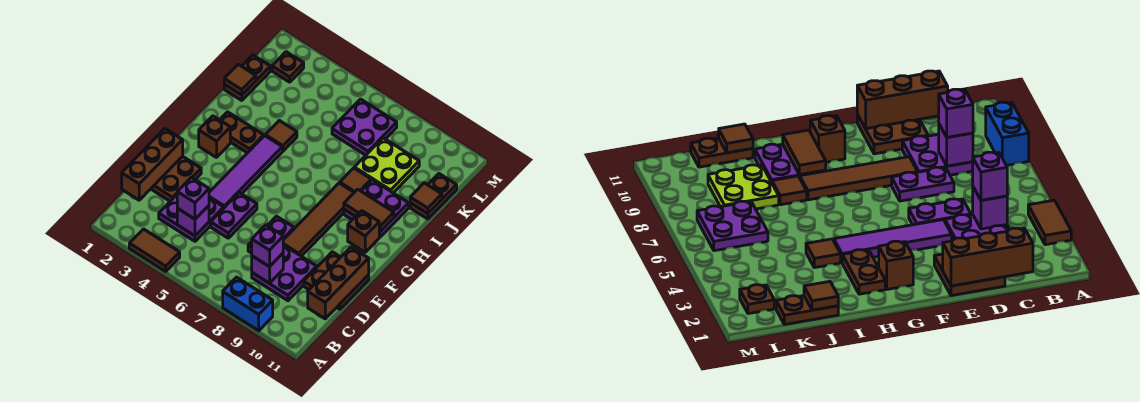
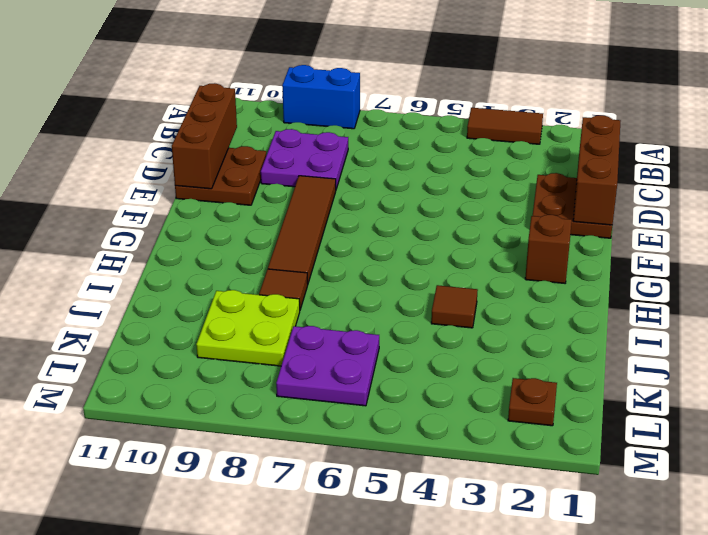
none -> purple 2x2 plate [159,195,224,241]
none -> purple 1x2 plate [211,193,257,238]
none -> purple 1x2 plate [248,216,294,253]
none -> purple 1x4 tile [209,136,282,208]

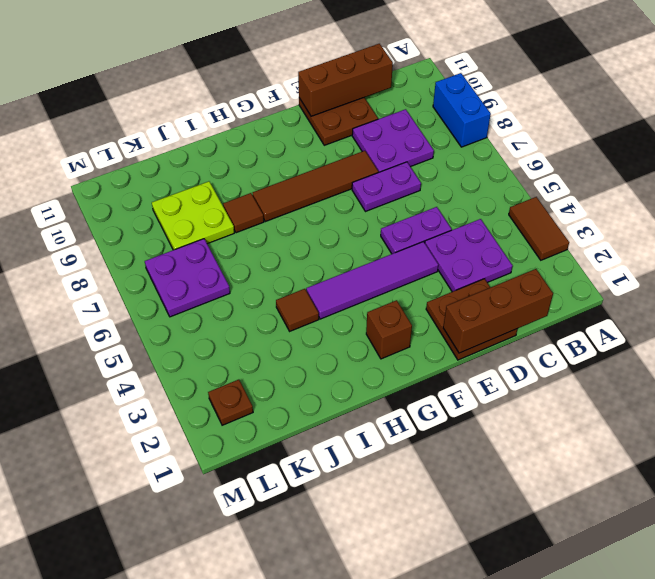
none -> brown 1x1 brick [348,211,379,252]
none -> brown 1x2 plate [220,112,264,153]
none -> purple 2x2 plate [344,180,409,237]
none -> brown 1x2 plate [224,55,270,101]

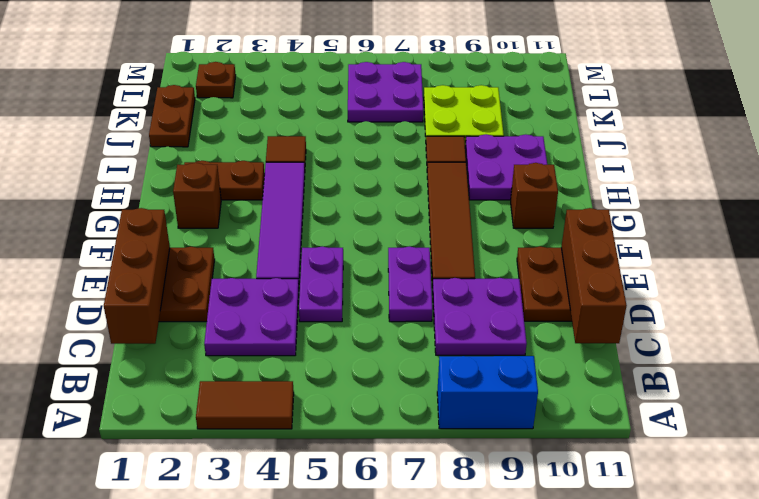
none -> brown 1x2 plate [410,174,457,219]
none -> purple 1x1 brick [177,206,209,236]
none -> purple 1x1 brick [252,253,283,283]
none -> brown 1x2 tile [344,189,394,232]

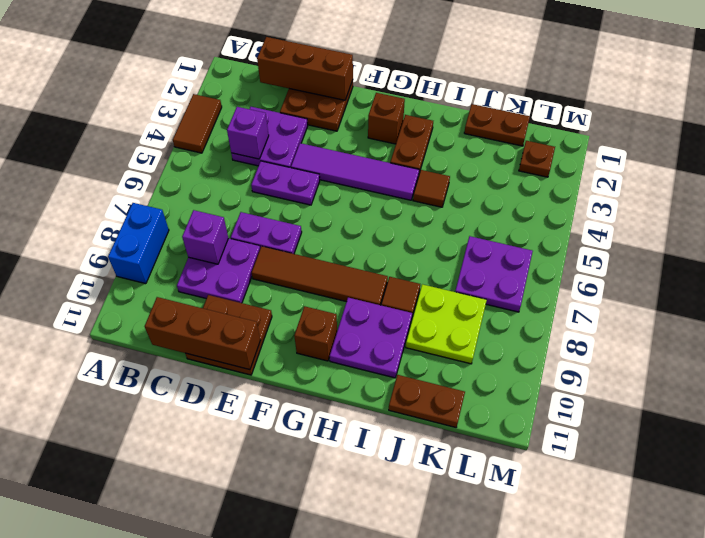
none -> brown 1x2 tile [344,189,394,232]
none -> brown 1x1 tile [224,64,256,95]
none -> brown 1x1 tile [410,183,442,214]
none -> purple 1x1 brick [177,177,209,219]

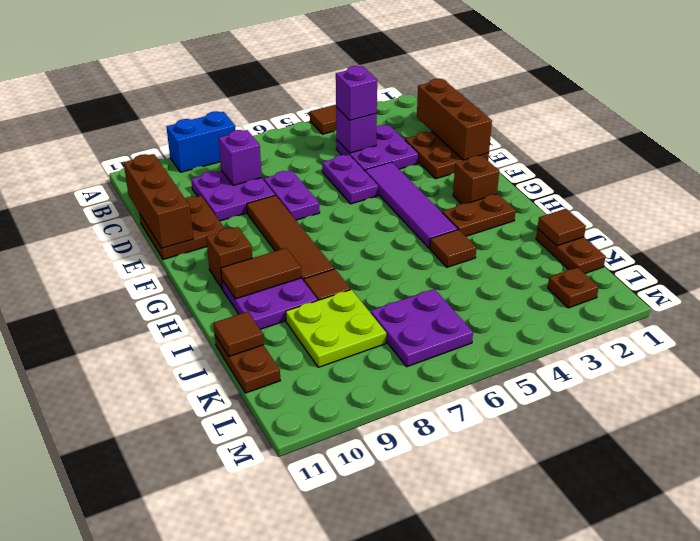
none -> purple 1x1 brick [252,225,283,267]

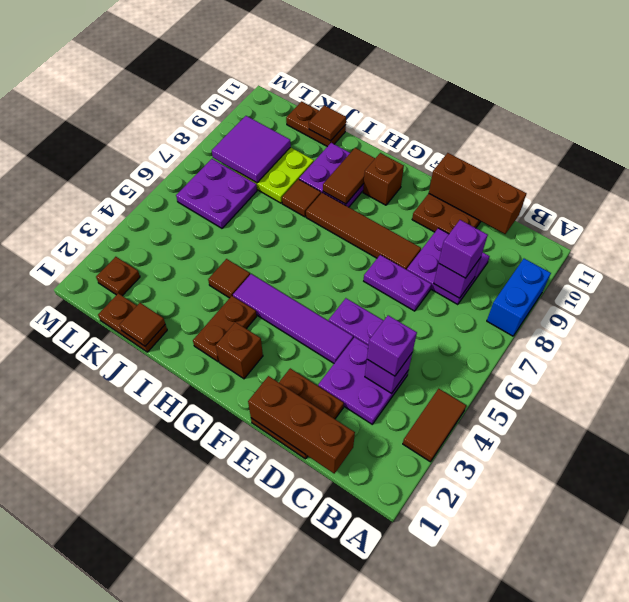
purple 2x2 tile [212,116,291,183] -> none

